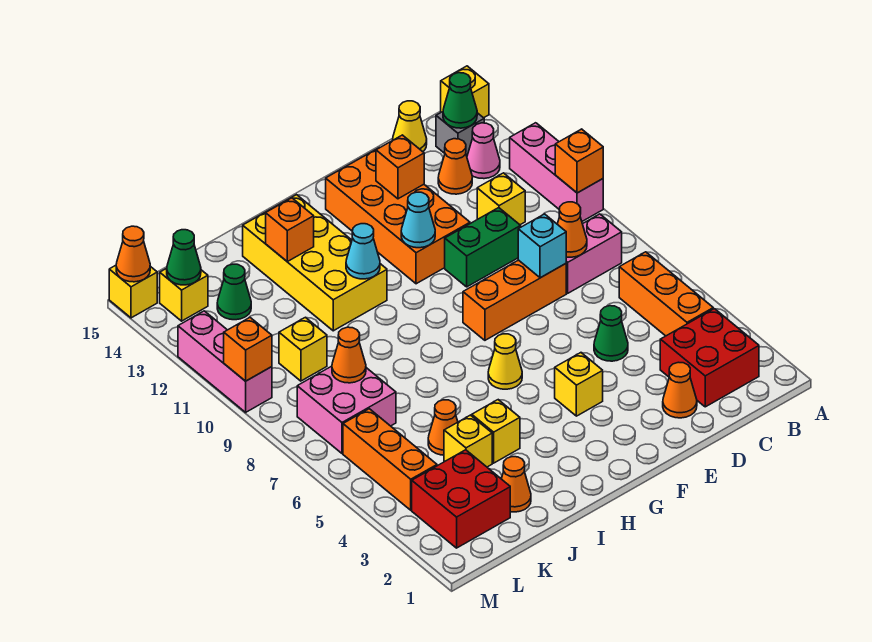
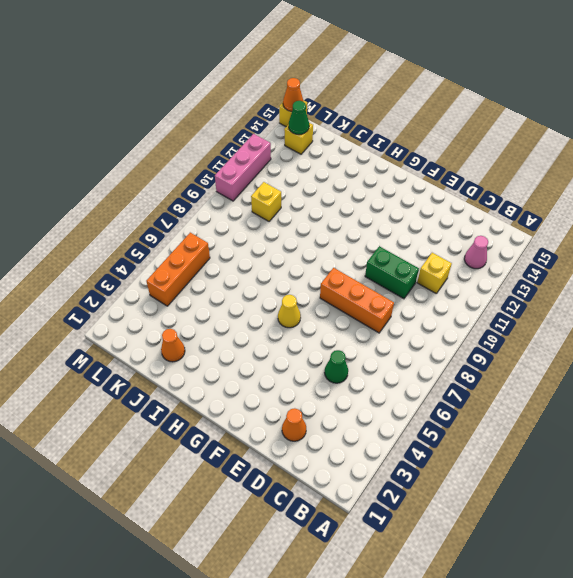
none -> pink 1x3 brick [510,123,603,221]
none -> yellow 1x1 brick [441,66,489,118]
none -> red 2x2 brick [660,309,759,407]
none -> orange 1x3 brick [619,252,713,336]

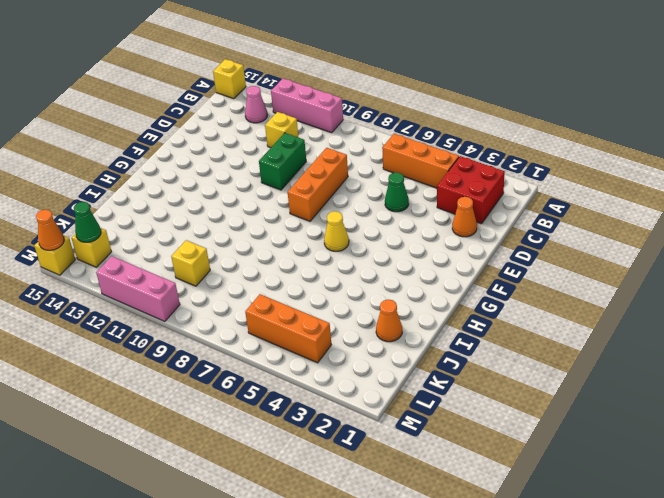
none -> pink 1x2 brick [566,214,622,293]
none -> grey 1x1 brick [436,112,484,156]
none -> orange 1x1 cone [438,139,472,194]
none -> yellow 1x1 cone [393,101,427,152]

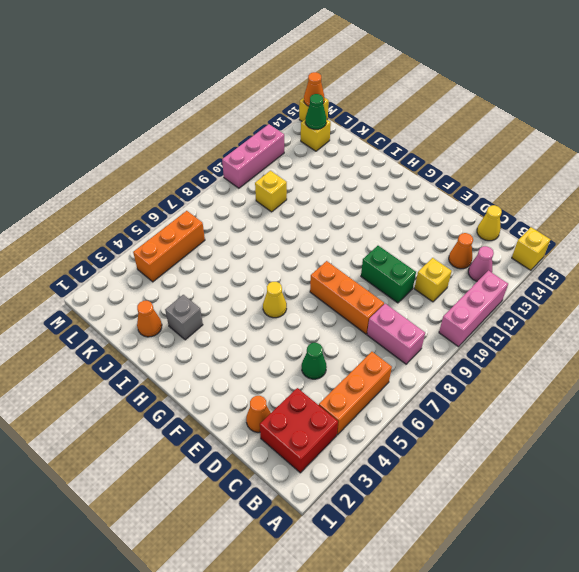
grey 1x1 brick [165,295,203,340] -> grey 1x1 brick moved to [436,112,484,156]
none -> orange 2x4 brick [326,148,470,284]
none -> yellow 1x1 brick [555,353,603,416]
none -> yellow 2x4 brick [243,195,387,331]
none -> yellow 1x1 brick [472,400,520,463]

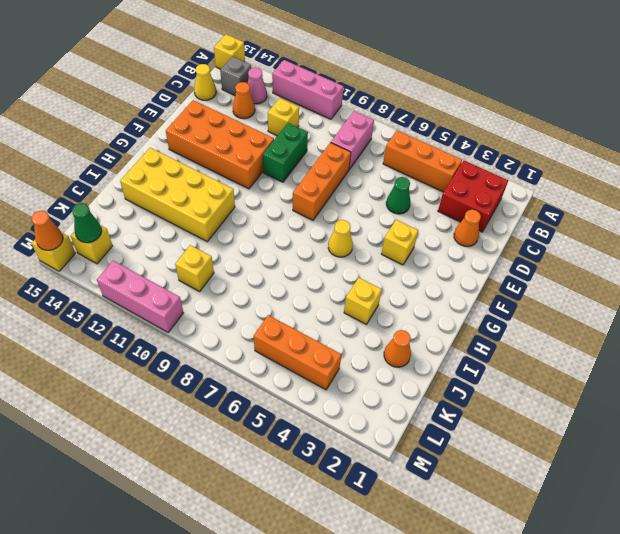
none -> yellow 1x1 brick [444,415,492,467]
none -> orange 1x1 cone [428,400,458,455]
none -> red 2x2 brick [412,450,510,548]
none -> pink 2x2 brick [297,366,396,453]

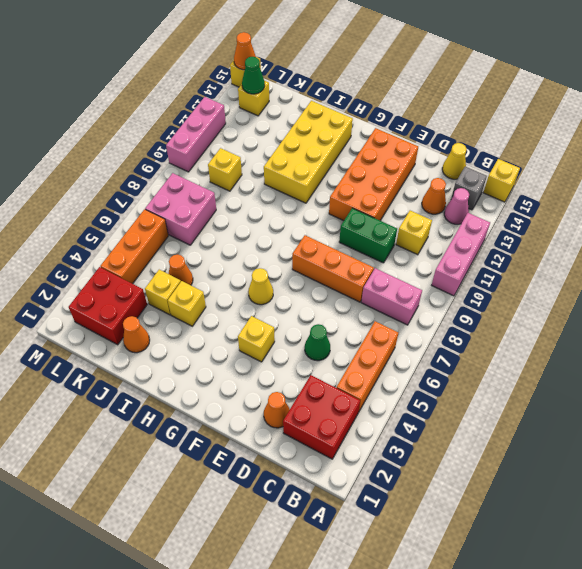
none -> green 1x1 cone [217,264,251,320]
none -> orange 1x1 brick [555,129,603,193]
none -> green 1x1 cone [443,73,477,128]
none -> orange 1x1 cone [557,202,587,257]

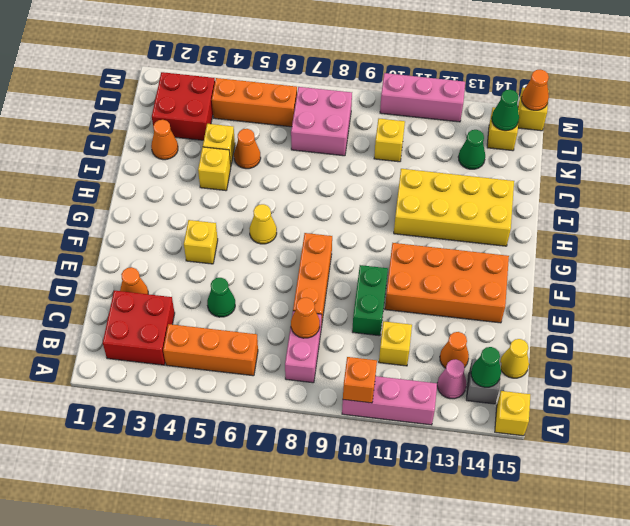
none -> cyan 1x1 brick [518,214,566,278]
none -> orange 1x1 brick [376,135,424,199]
none -> cyan 1x1 cone [401,192,435,248]
none -> cyan 1x1 cone [346,224,380,279]

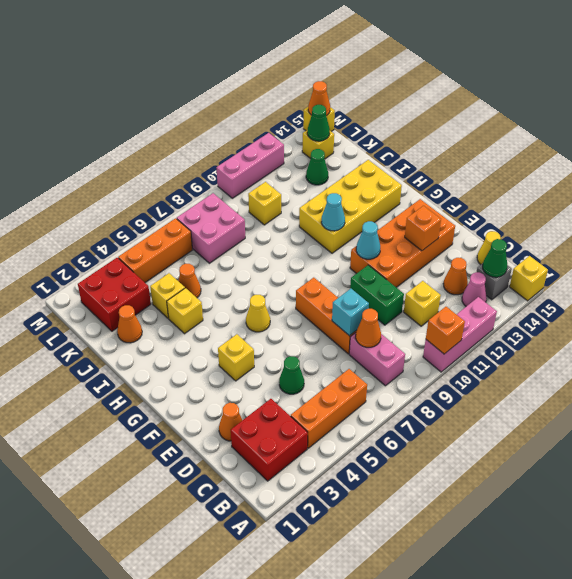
none -> orange 1x1 brick [266,198,314,262]
none -> orange 1x1 cone [332,327,366,383]
none -> orange 1x1 brick [224,318,272,381]

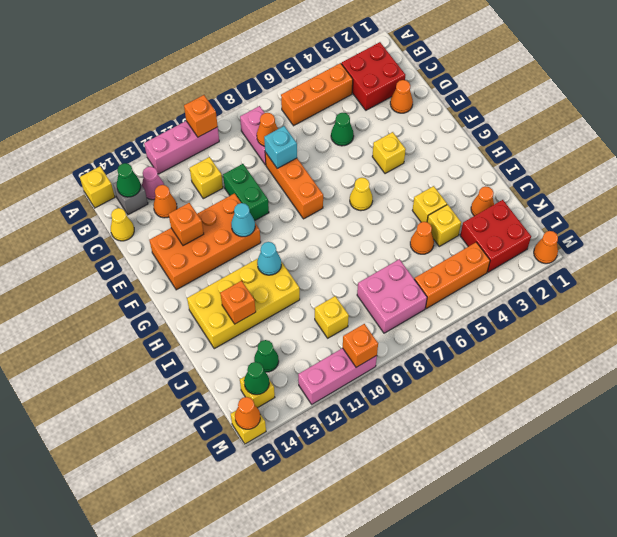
orange 1x1 cone [534,231,558,264] -> orange 1x1 cone moved to [332,327,366,383]

